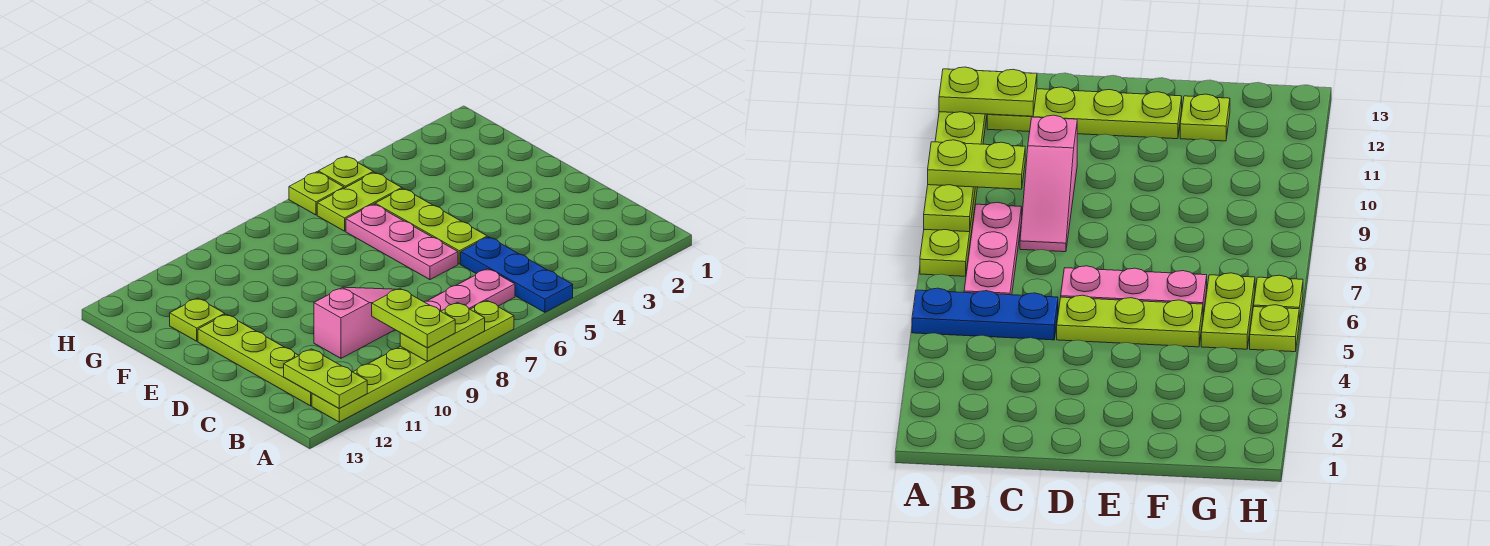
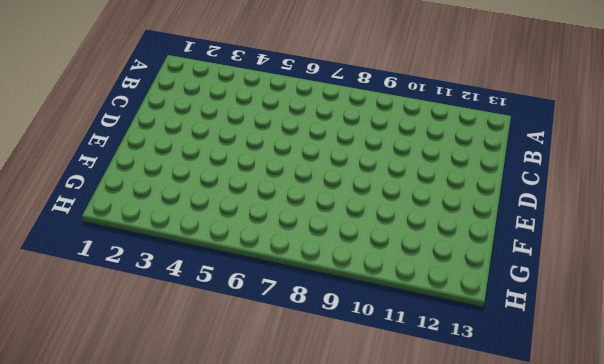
none -> blue 1x3 plate [461,237,573,312]
none -> lime 1x6 plate [312,301,514,422]
none -> pink 1x3 plate [425,269,515,311]

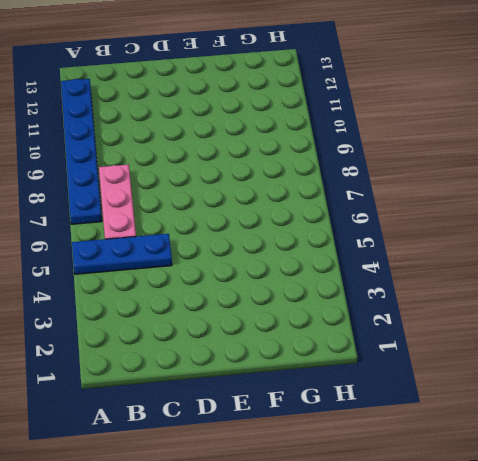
blue 1x6 plate [61,79,102,224] -> lime 1x6 plate [312,301,514,422]
none -> lime 1x4 plate [198,314,312,406]
none -> pink 1x3 slope [314,287,397,358]
none -> lime 1x3 plate [375,188,487,264]

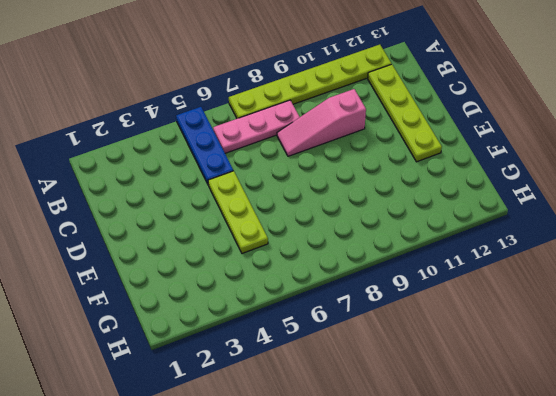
none -> pink 1x3 plate [346,204,458,280]
none -> lime 1x1 plate [170,298,225,341]
none -> lime 1x2 plate [317,172,402,231]

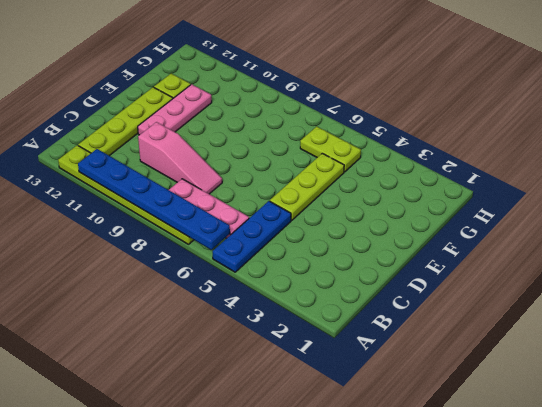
blue 1x6 plate [78,149,230,250] -> lime 1x2 plate [400,303,485,361]
pink 1x3 plate [138,84,212,135] -> pink 1x3 plate moved to [346,204,458,280]
none -> lime 1x1 plate [318,156,373,188]
none -> lime 1x1 plate [289,172,344,215]
none -> lime 1x2 plate [284,349,367,408]

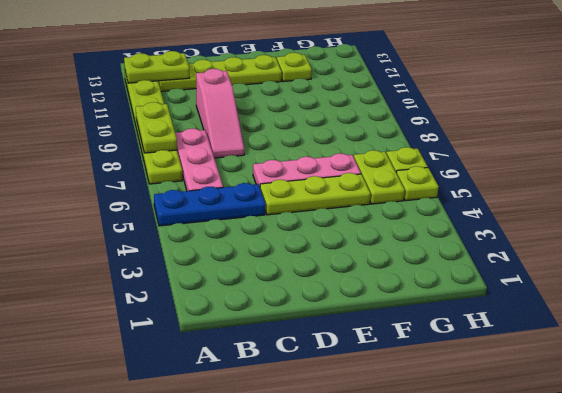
none -> lime 1x2 plate [372,288,455,348]

